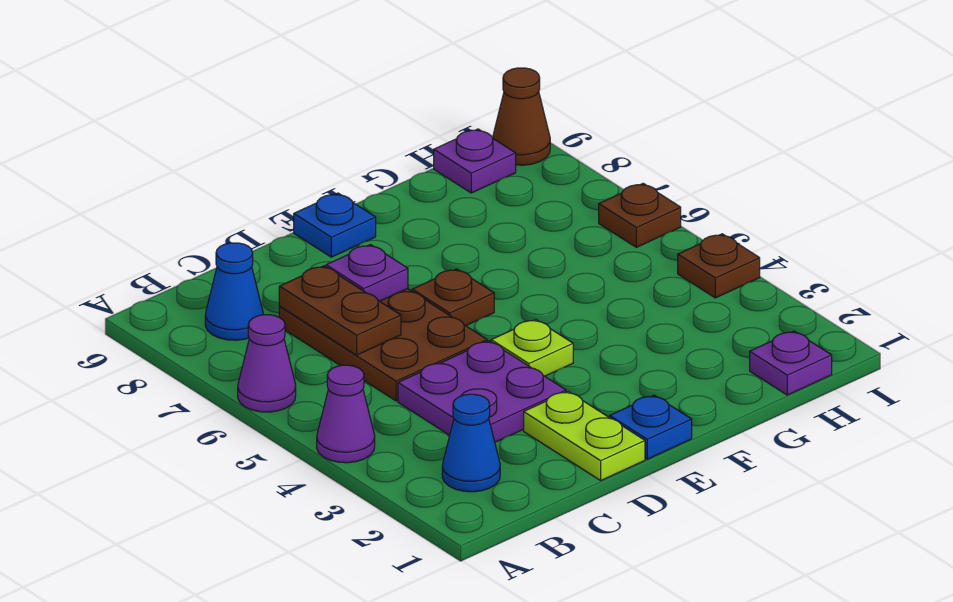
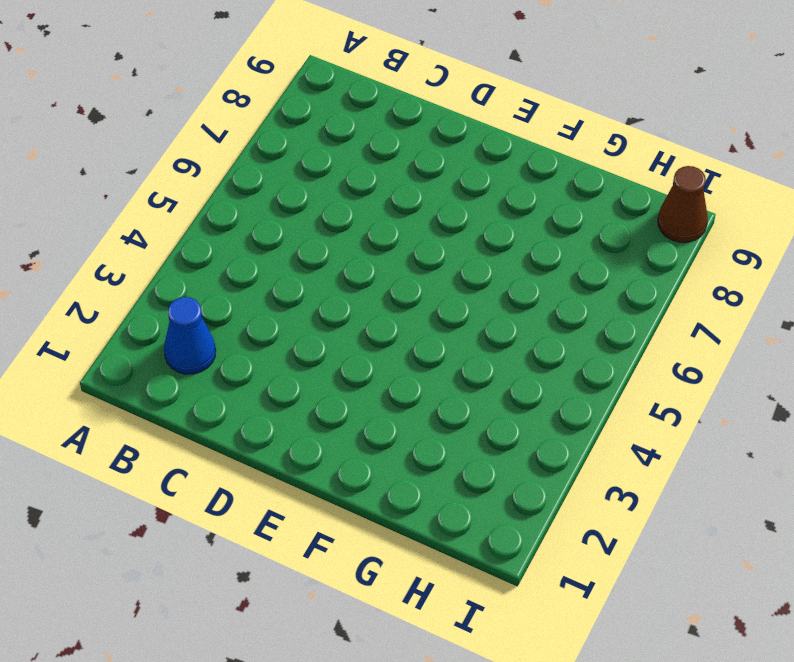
none -> purple 1x1 cone [317,365,375,463]
none -> purple 1x1 cone [238,315,296,412]
none -> blue 1x1 cone [205,243,263,340]

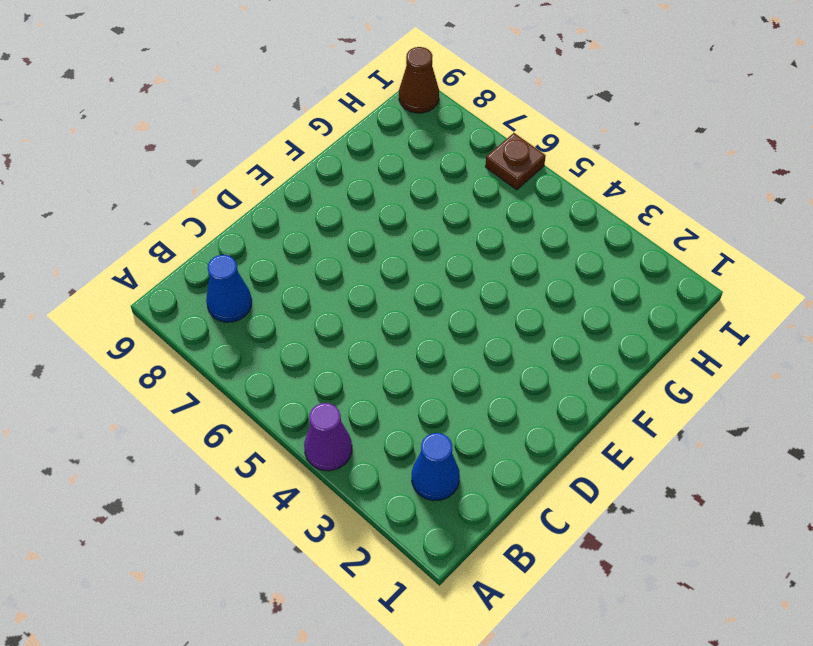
none -> purple 1x1 cone [238,315,296,412]
none -> purple 2x2 plate [398,341,566,442]
none -> brown 2x3 plate [279,289,487,401]

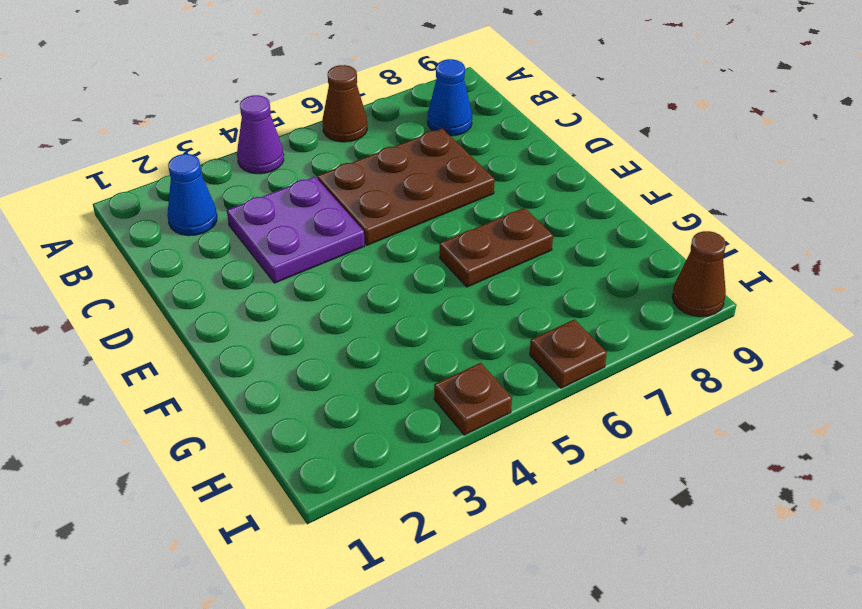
brown 1x1 cone [322,65,367,142] -> purple 1x1 cone [238,315,296,412]
brown 1x2 plate [440,208,553,287] -> brown 1x2 plate moved to [279,266,401,355]
none -> lime 1x2 plate [524,391,645,480]
none -> blue 1x1 plate [610,395,692,459]
none -> lime 1x1 plate [491,319,573,376]

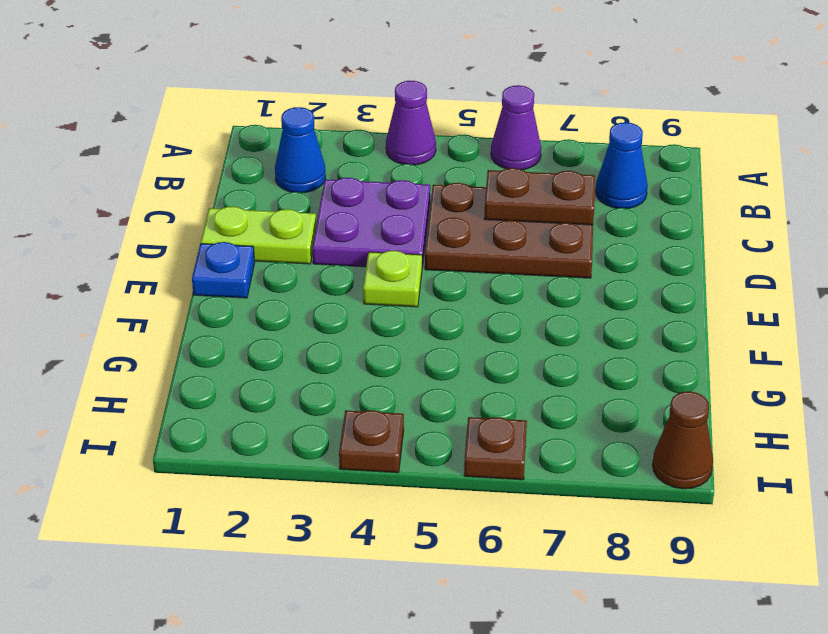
none -> brown 1x1 plate [412,269,494,326]
none -> blue 1x1 plate [294,193,376,257]
none -> purple 1x1 plate [750,331,832,395]

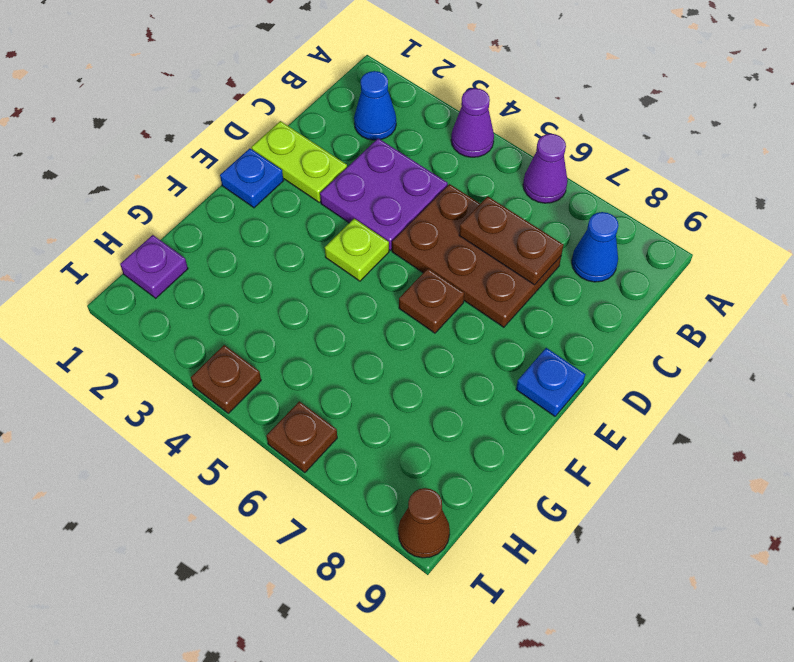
none -> purple 1x1 plate [434,129,516,193]
none -> purple 1x1 plate [326,245,408,301]

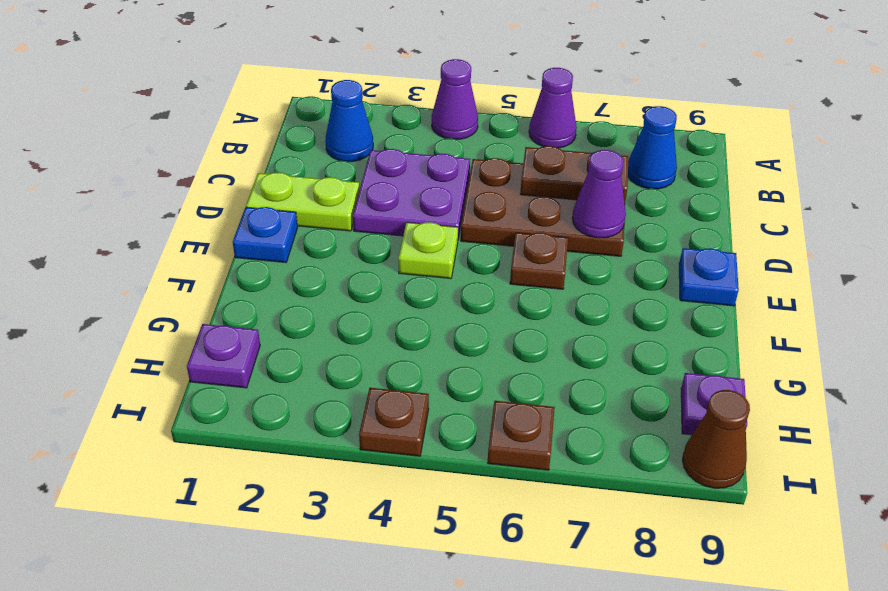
purple 1x1 cone [572,150,626,238] -> purple 1x1 plate [326,245,408,301]

